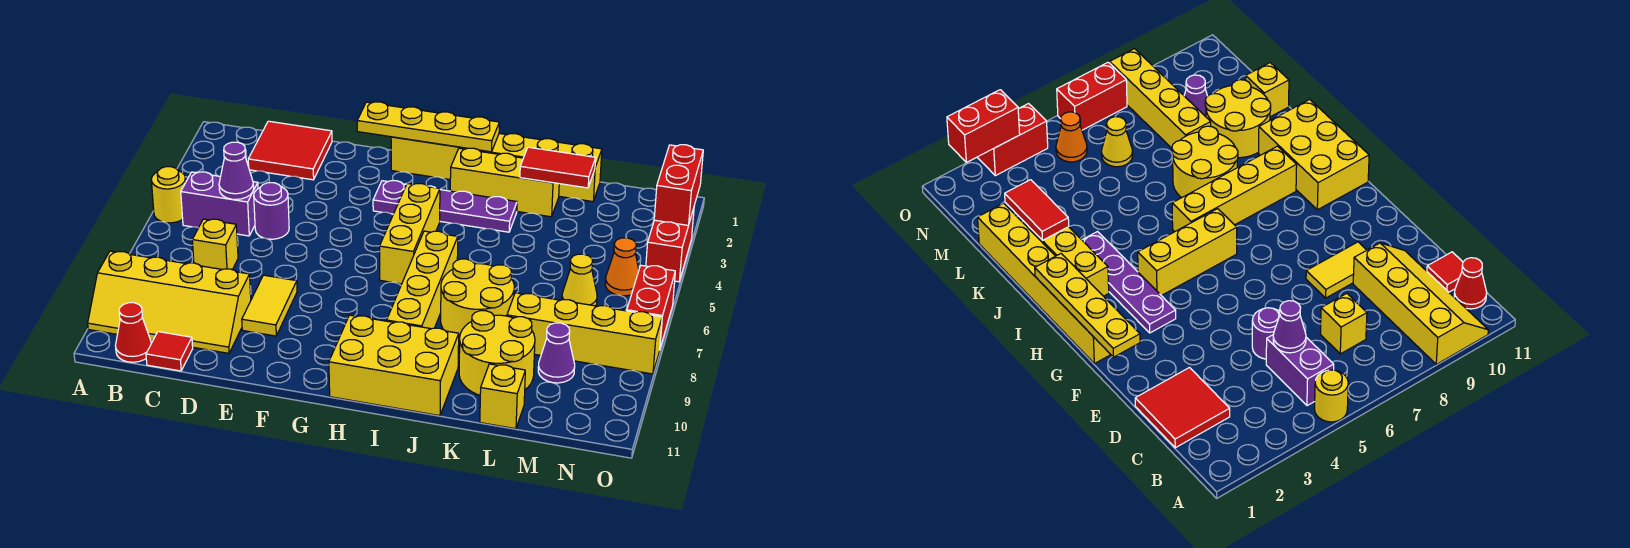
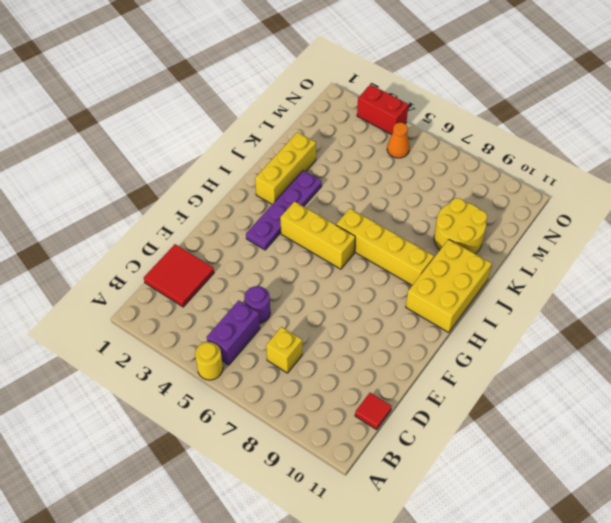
none -> yellow 2x4 slope [88,251,251,353]
none -> red 1x1 cone [115,303,151,362]
none -> yellow 1x2 tile [242,275,297,336]

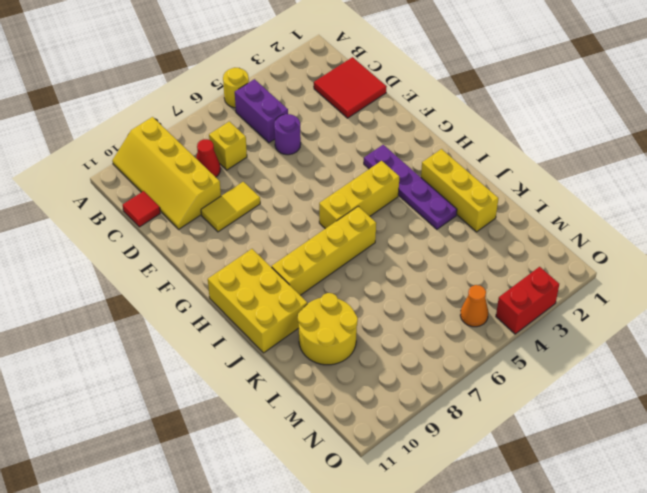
red 1x1 cone [196,139,220,177] -> red 1x1 cone moved to [115,303,151,362]
none -> yellow 1x6 brick [391,134,602,202]
none -> yellow 2x2 round brick [441,259,514,341]
none -> yellow 1x4 brick [507,293,662,374]

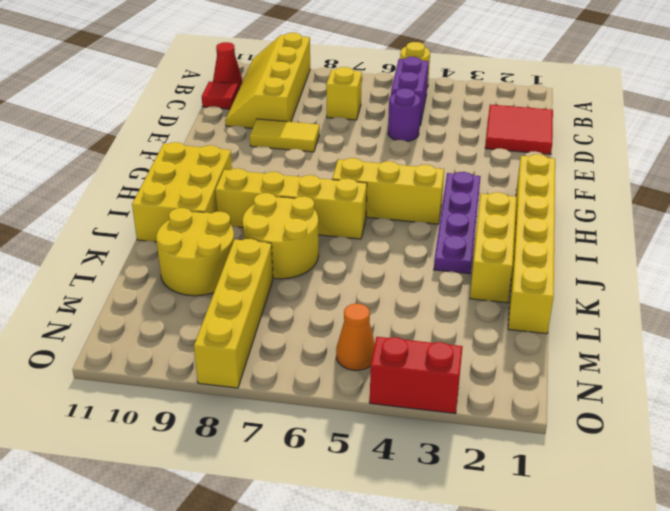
none -> yellow 1x1 brick [480,364,525,429]
none -> yellow 1x1 cone [562,254,597,306]
none -> purple 1x1 cone [538,323,575,383]

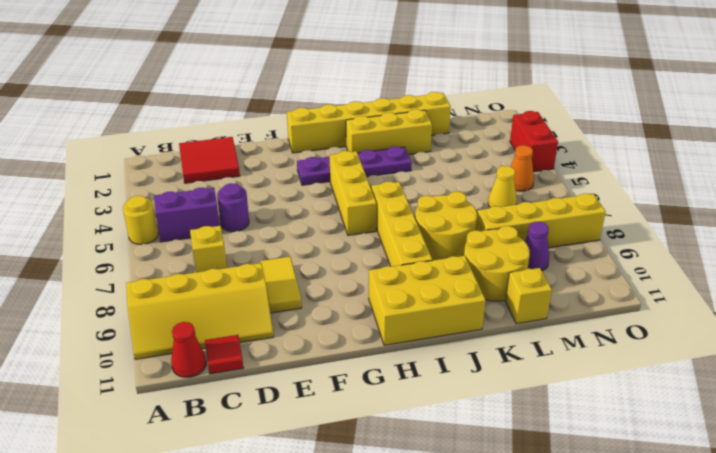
none -> red 1x2 brick [627,265,675,348]
none -> purple 1x1 cone [219,142,254,199]
none -> yellow 1x4 plate [357,102,499,152]

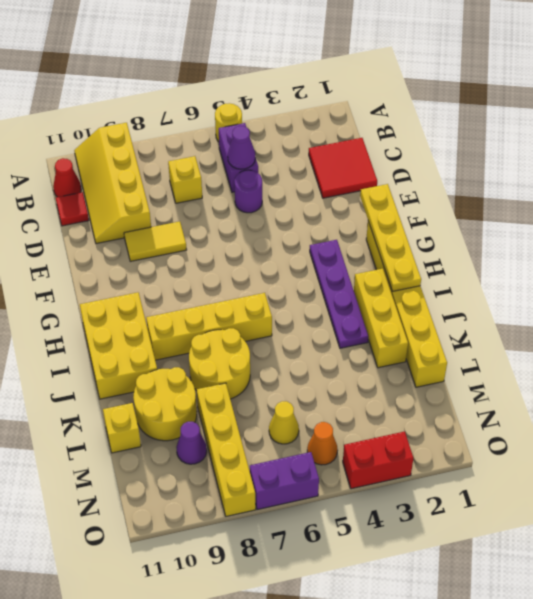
purple 1x2 brick [250,452,319,510] -> red 1x2 brick [627,265,675,348]
none -> yellow 1x3 brick [380,184,440,284]
none -> red 1x2 tile [520,147,596,188]
none -> red 1x2 brick [654,145,703,226]

